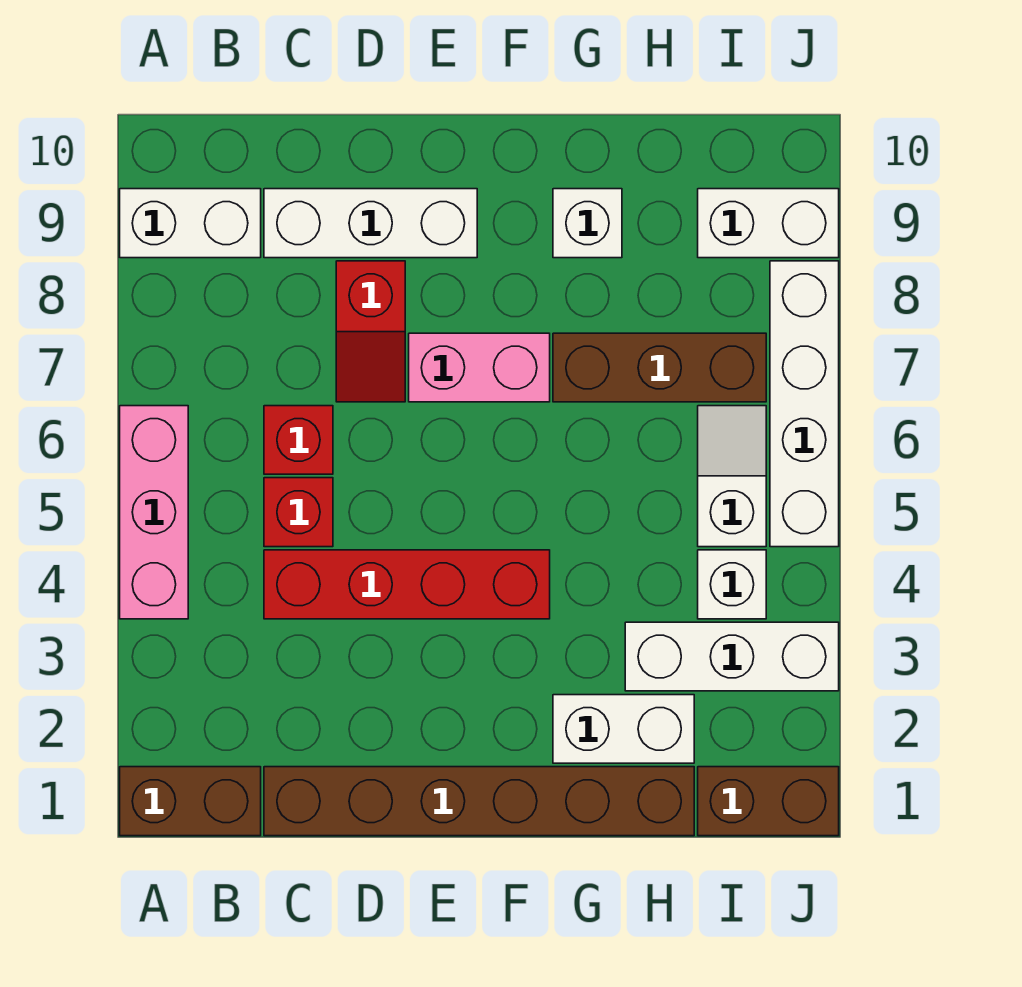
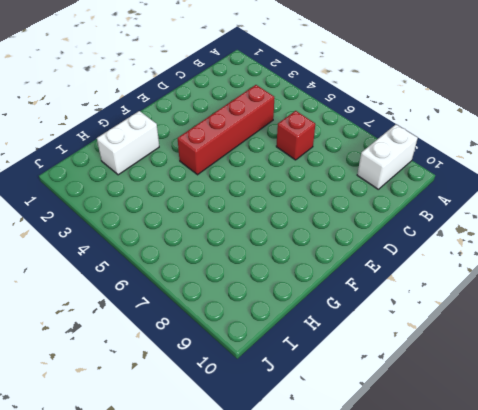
none -> brown 1x2 brick [120,767,261,836]
none -> pink 1x3 brick [120,406,188,619]
none -> brown 1x6 brick [264,767,694,836]

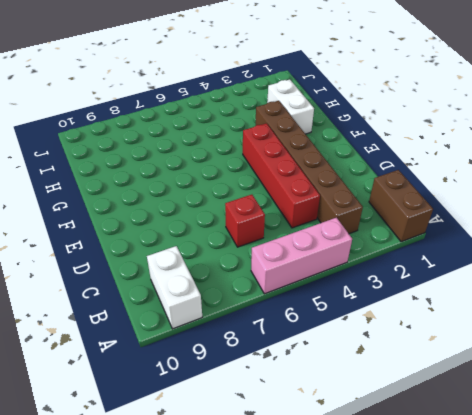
brown 1x6 brick [256,101,363,234] -> brown 1x6 brick moved to [264,767,694,836]
none -> red 1x1 brick [264,478,333,547]
none -> white 1x3 brick [264,189,477,258]
none -> red 1x2 slope [336,261,405,402]

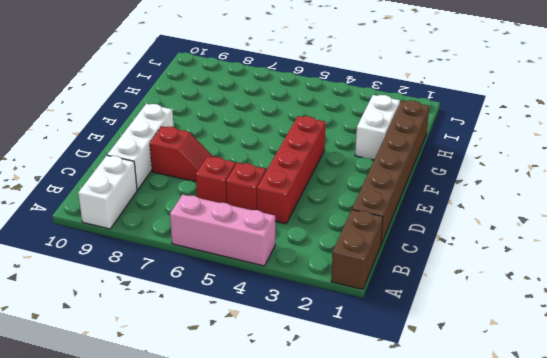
none -> pink 1x2 brick [409,333,550,402]
none -> brown 1x3 brick [553,333,766,402]
none -> white 1x1 brick [553,189,622,258]

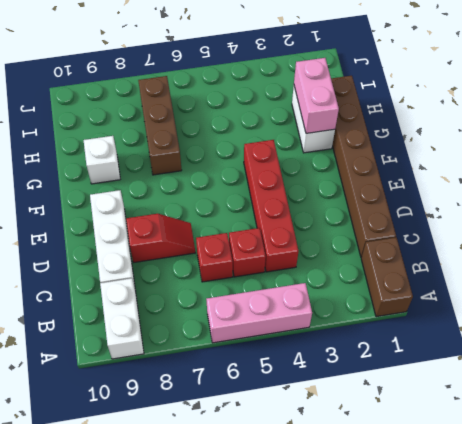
pink 1x2 brick [294,58,339,133] -> pink 1x2 brick moved to [409,333,550,402]
none -> white 1x3 brick [625,622,839,691]
none -> brown 1x2 brick [698,767,839,836]
none -> white 1x1 brick [698,550,766,619]

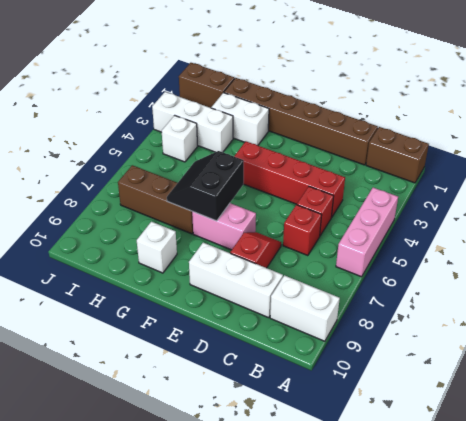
black 2x2 slope [167,151,244,221] -> none
none -> white 1x2 slope [698,406,766,547]
none -> white 1x2 brick [698,189,839,258]
none -> white 1x4 brick [770,261,839,547]

